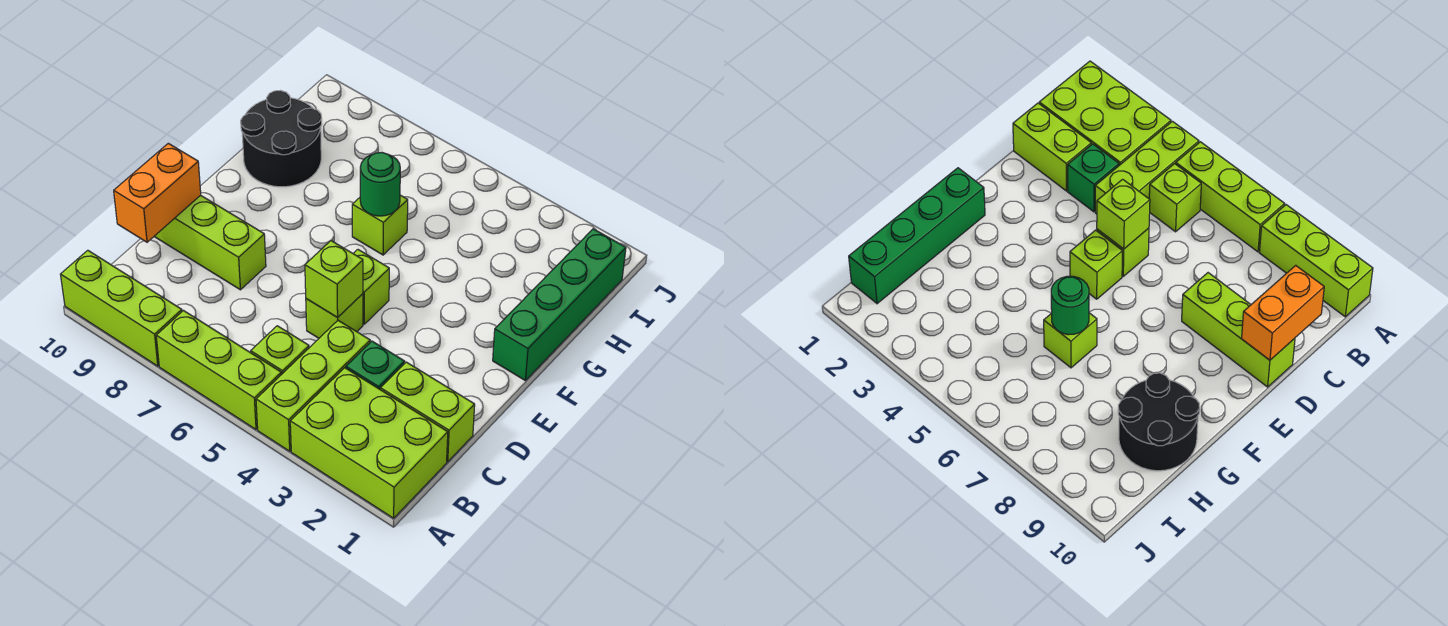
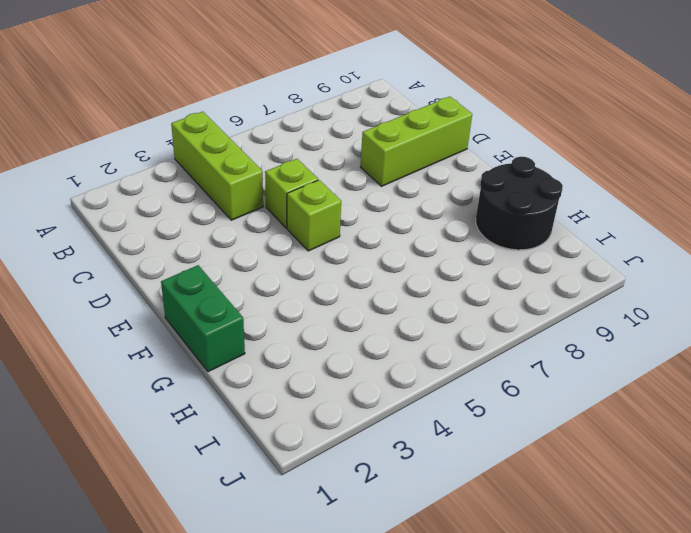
green 1x2 brick [161,265,245,372] -> green 1x4 brick [493,229,626,381]
none -> lime 2x3 brick [290,368,448,518]
none -> lime 1x3 brick [156,311,281,429]
none -> lime 1x3 brick [60,250,182,366]

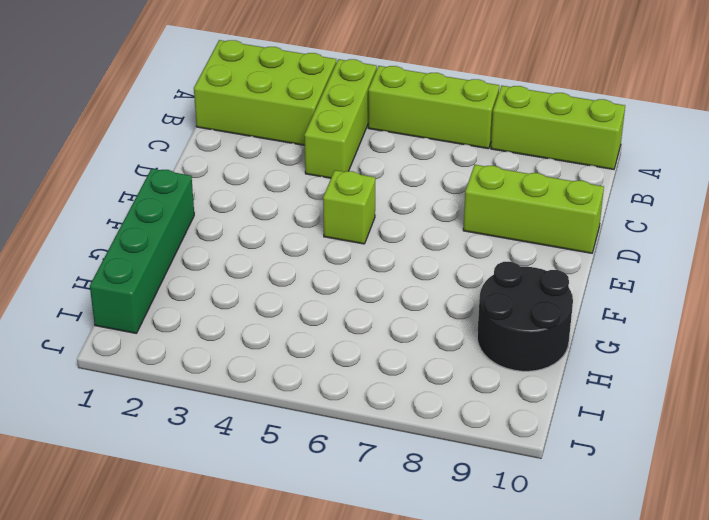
none -> lime 1x1 brick [251,326,309,375]
none -> lime 1x2 brick [380,362,475,462]
none -> green 1x1 brick [346,341,405,389]

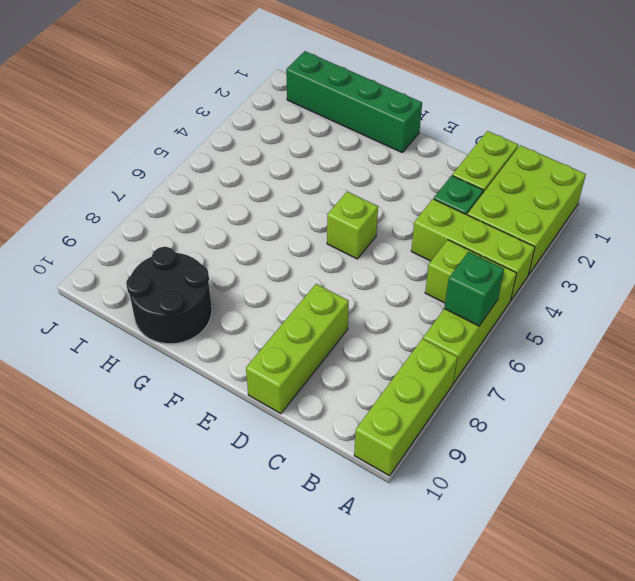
green 1x1 brick [444,252,504,326] -> none
none -> lime 1x1 brick [306,294,363,338]
none -> lime 1x1 brick [352,195,408,255]
none -> orange 1x2 brick [114,143,201,242]

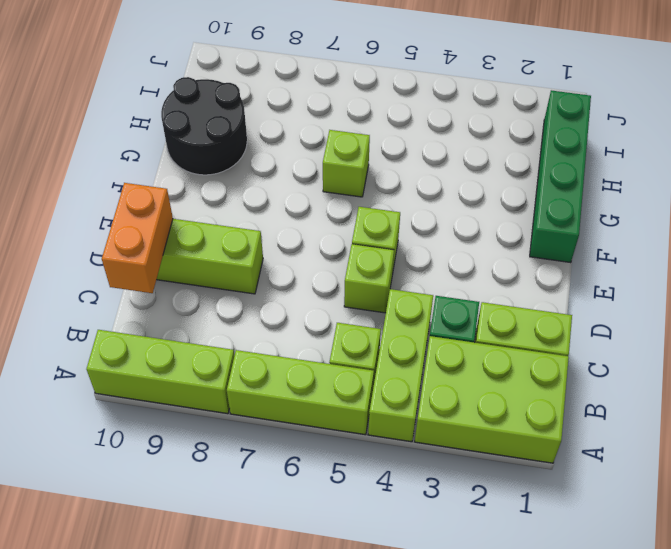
none -> lime 1x1 brick [305,241,363,318]
none -> green 1x1 round brick [360,153,400,216]

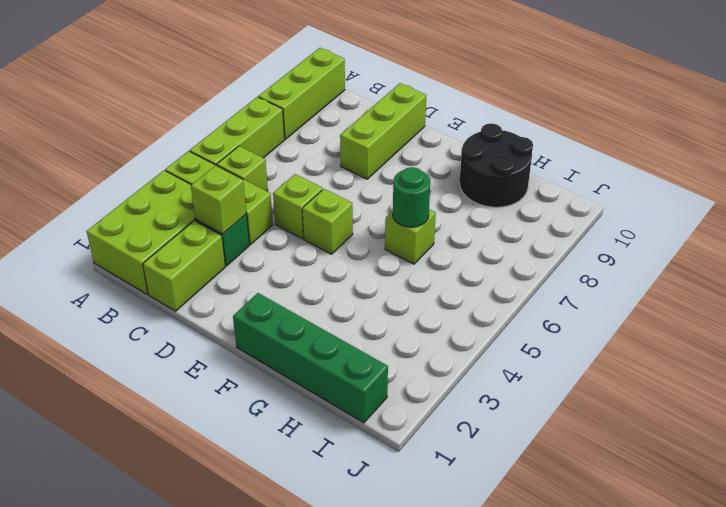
lime 1x1 brick [191,166,246,234] -> lime 1x1 brick moved to [305,241,363,318]
none -> orange 1x2 brick [114,143,201,242]

